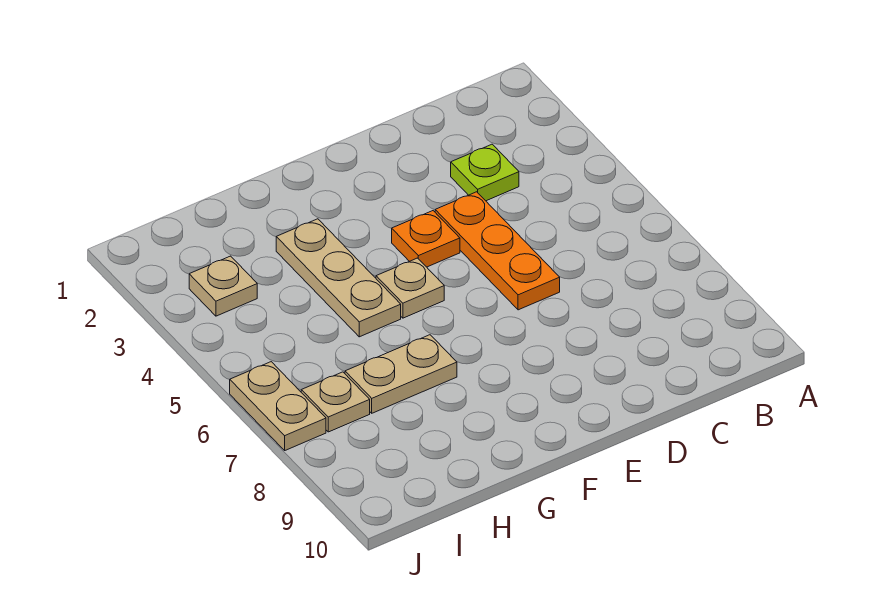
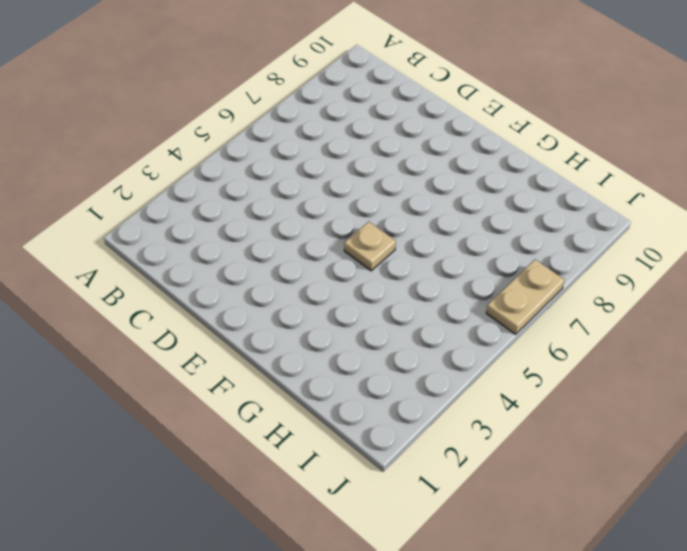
none -> lime 1x1 plate [451,144,519,201]
none -> orange 1x3 plate [435,192,560,310]

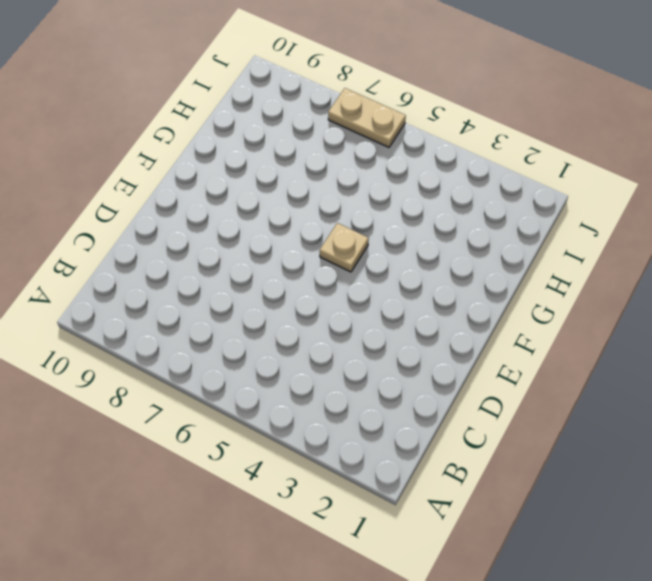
none -> lime 1x1 plate [451,144,519,201]
none -> orange 1x3 plate [435,192,560,310]

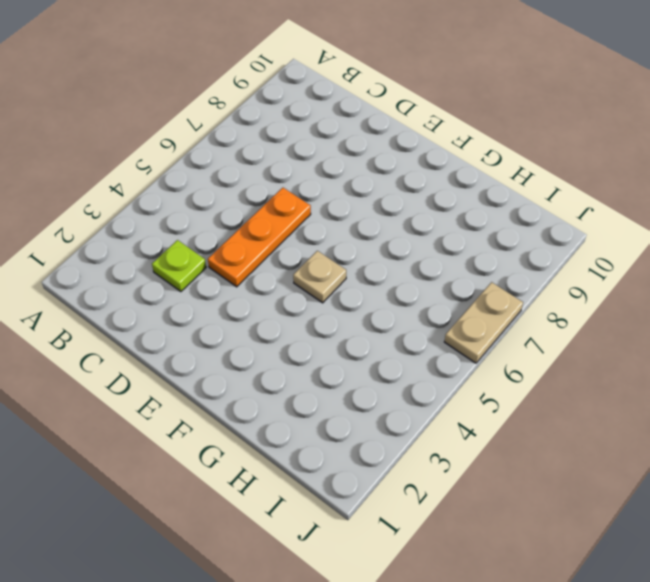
none -> orange 1x1 plate [392,211,460,267]
none -> tan 1x3 plate [276,219,401,337]

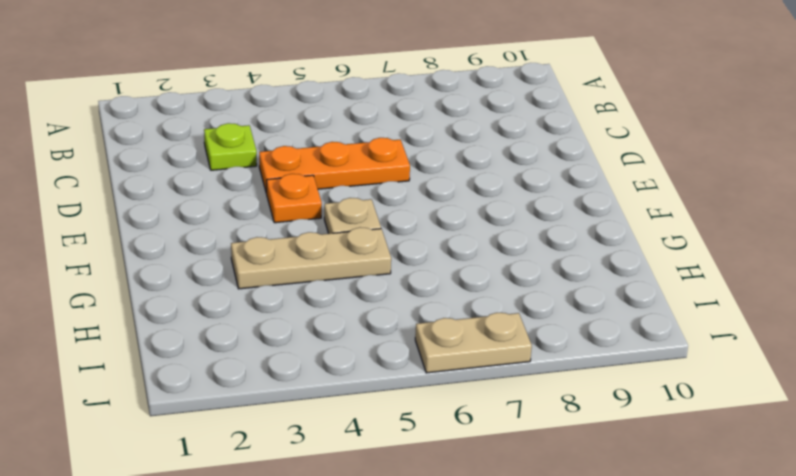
none -> tan 1x2 plate [345,335,457,413]
none -> tan 1x1 plate [189,256,257,316]

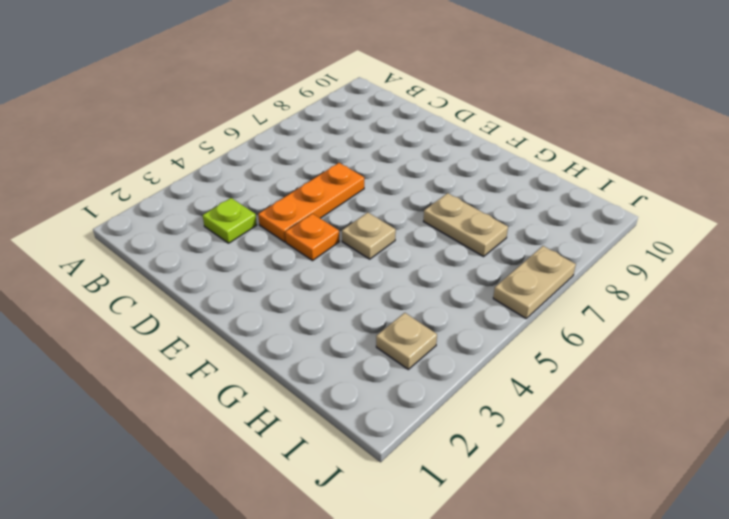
none -> tan 1x3 plate [276,219,401,337]
none -> tan 1x1 plate [301,372,370,432]

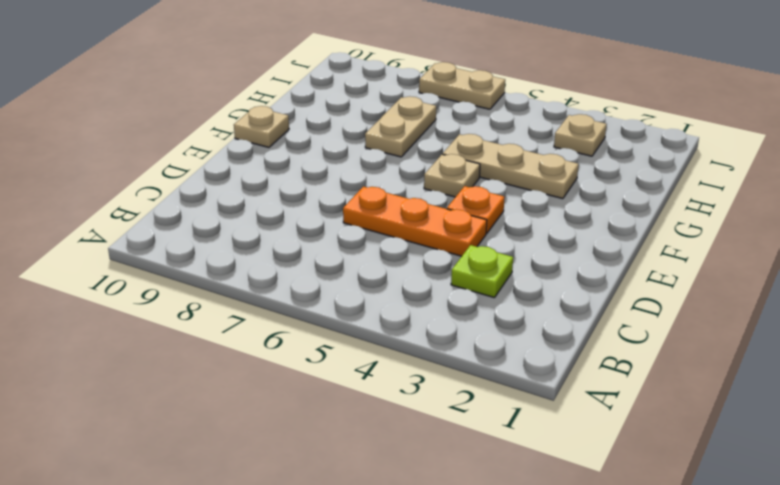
tan 1x1 plate [234,106,289,147] -> tan 1x1 plate moved to [301,372,370,432]

